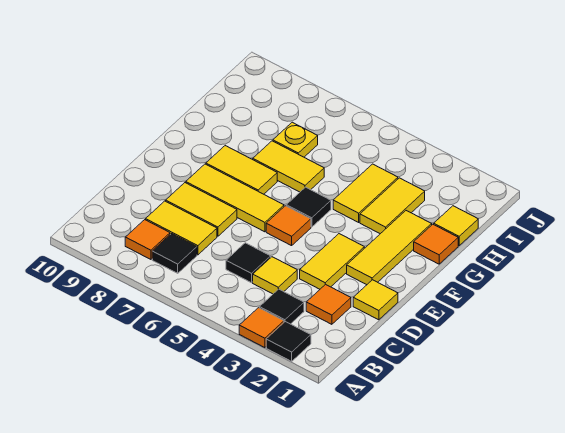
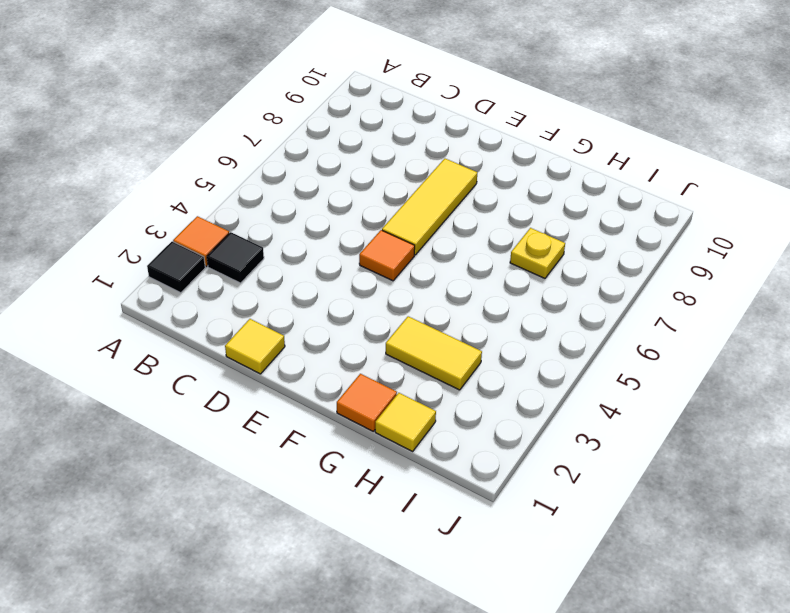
none -> black 1x1 tile [152,234,197,273]
none -> orange 1x1 tile [125,220,170,259]
none -> orange 1x1 tile [306,284,351,324]

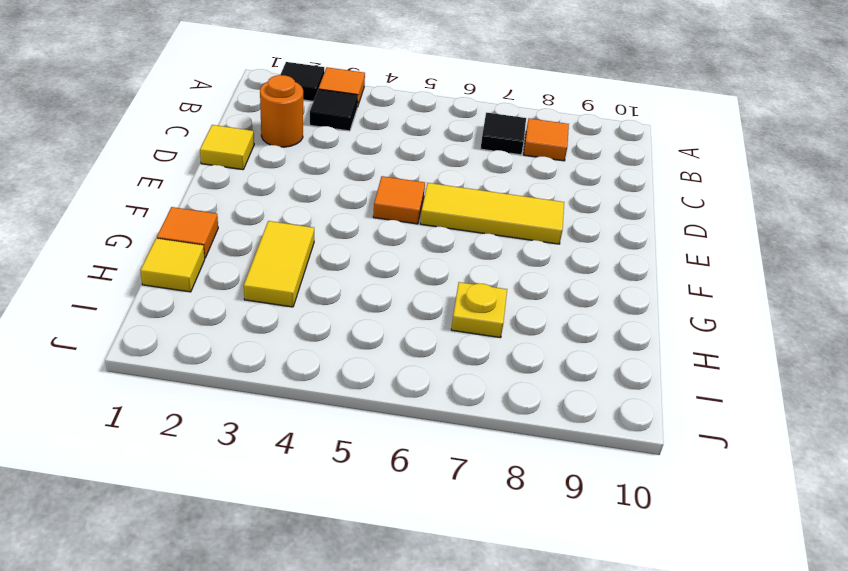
orange 1x1 round brick [260,75,303,147] -> orange 1x1 tile [306,284,351,324]
none -> yellow 1x1 tile [253,257,297,294]
none -> black 1x1 tile [226,243,271,283]
none -> yellow 1x2 tile [146,201,217,255]

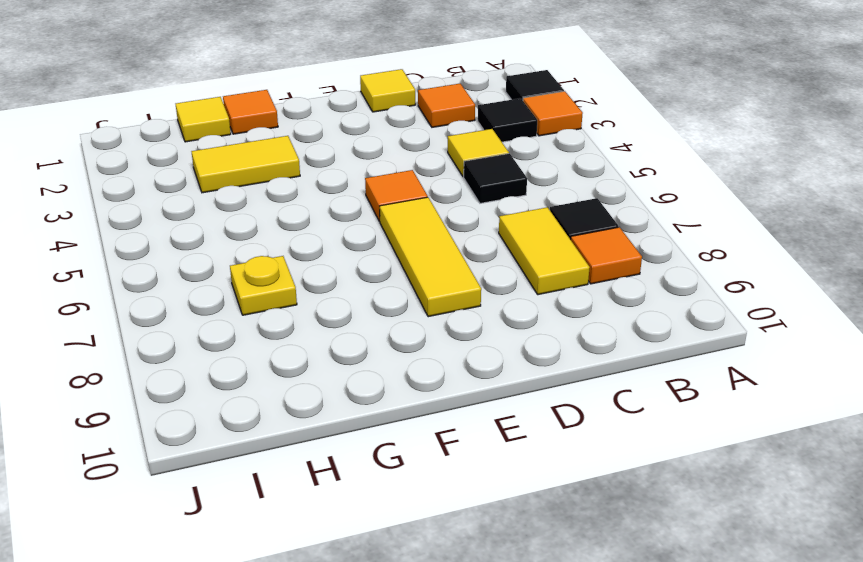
none -> yellow 1x2 tile [300,234,364,289]
none -> yellow 1x2 tile [166,183,237,236]
none -> yellow 1x3 tile [347,211,432,285]

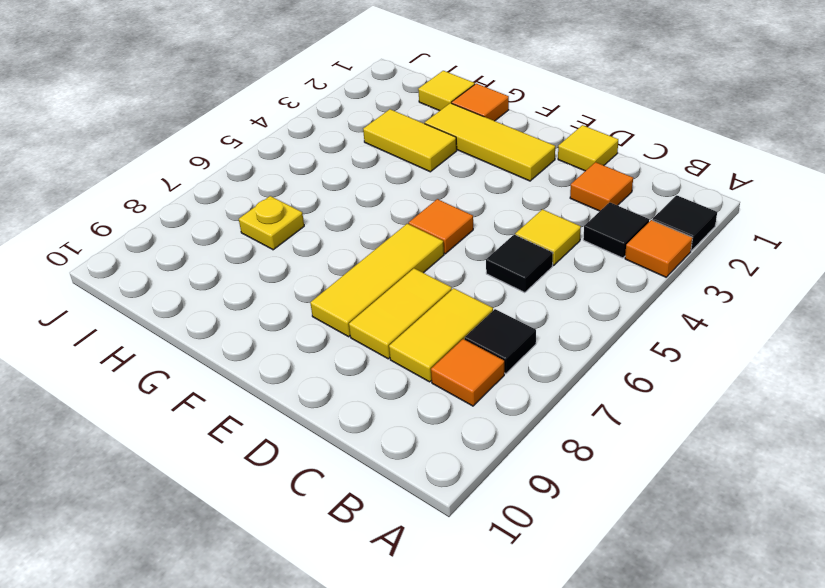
none -> yellow 1x2 tile [300,234,364,289]
none -> black 1x1 tile [286,187,331,227]
none -> yellow 1x2 tile [206,146,277,194]

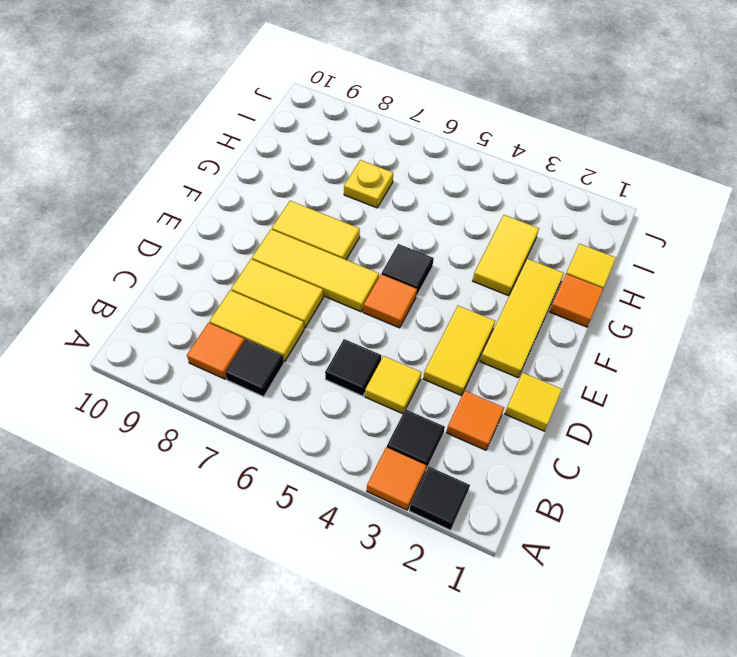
none -> yellow 1x2 tile [333,164,398,222]
none -> yellow 1x2 tile [253,141,324,192]

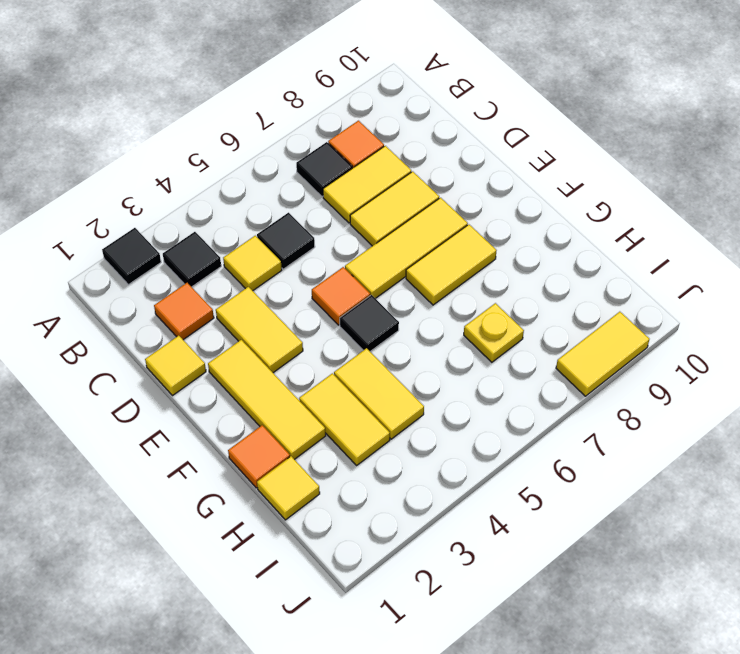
yellow 1x2 tile [556,312,649,396] -> yellow 1x2 tile moved to [253,141,324,192]
none -> orange 1x1 tile [239,308,284,348]

